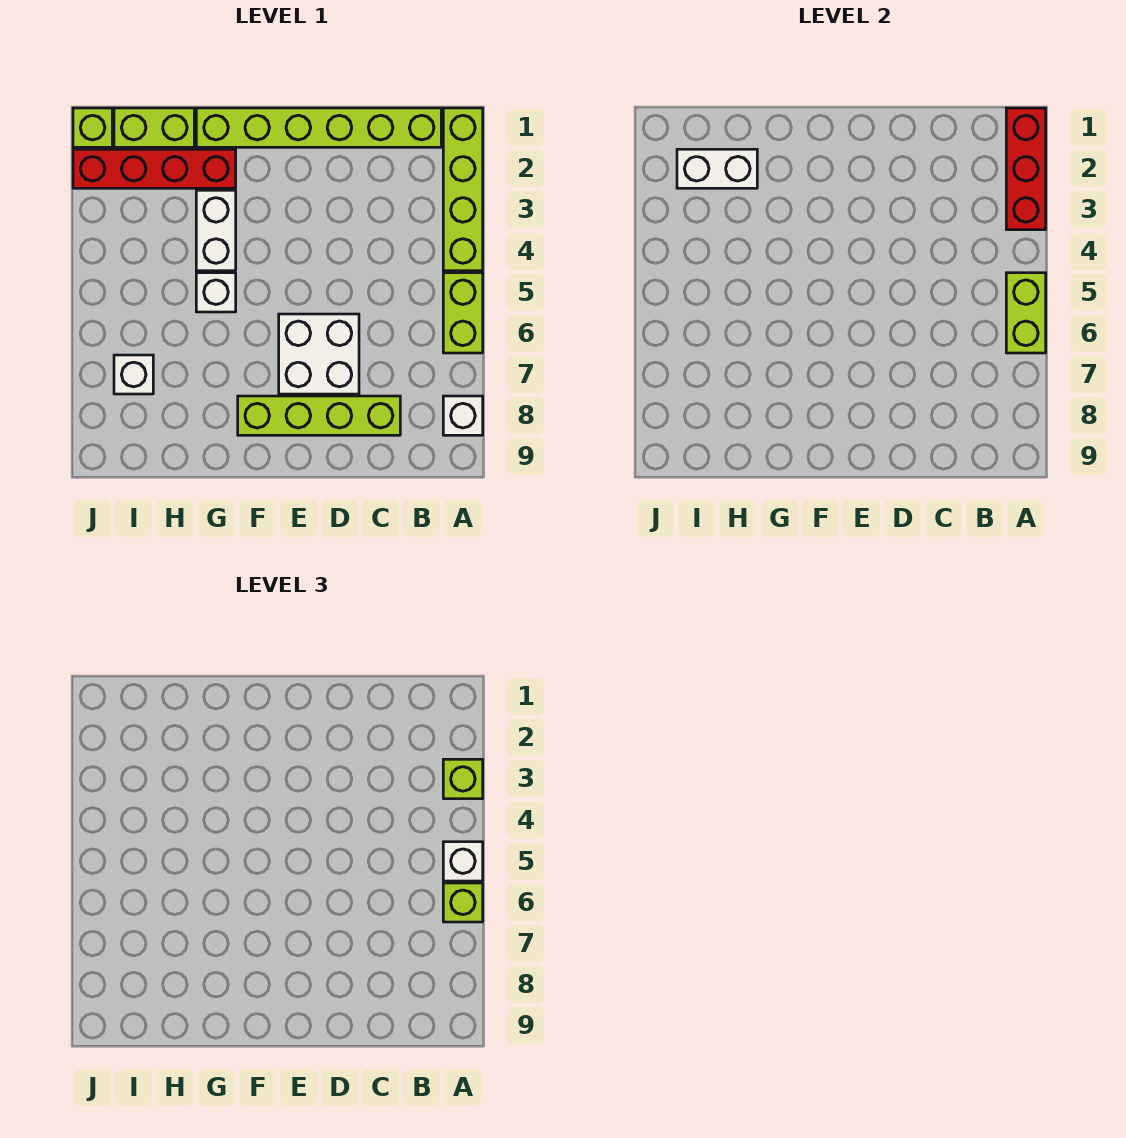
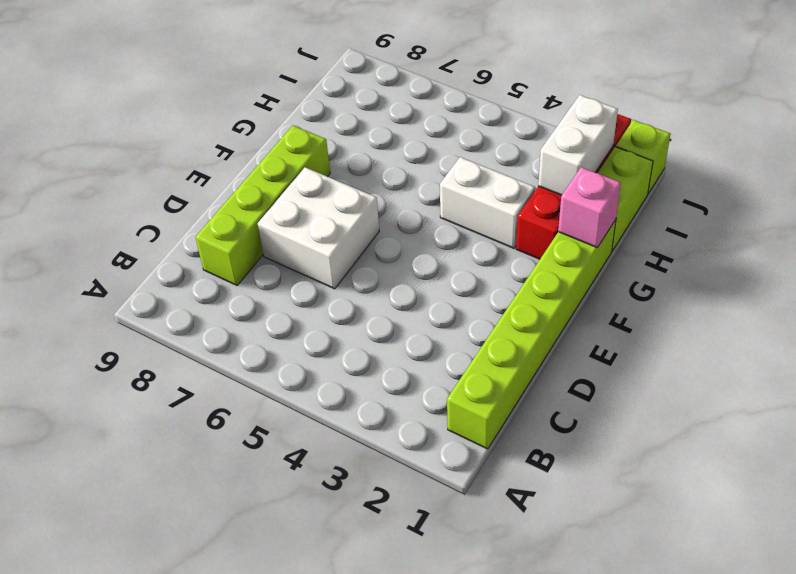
pink 1x1 brick [558,167,621,248] -> none
none -> lime 1x4 brick [443,108,483,271]
none -> lime 1x2 brick [443,273,483,353]
none -> white 1x1 brick [443,396,483,435]

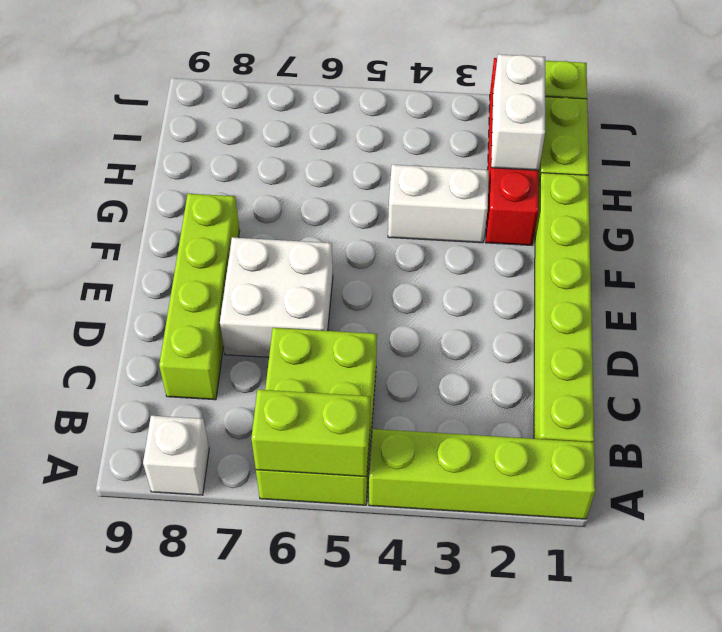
lime 2x3 brick [256,328,377,505] -> lime 1x2 brick [443,273,483,353]
none -> white 1x1 brick [196,273,236,312]
none -> white 1x1 brick [114,355,153,394]
none -> red 1x3 brick [1006,108,1046,230]

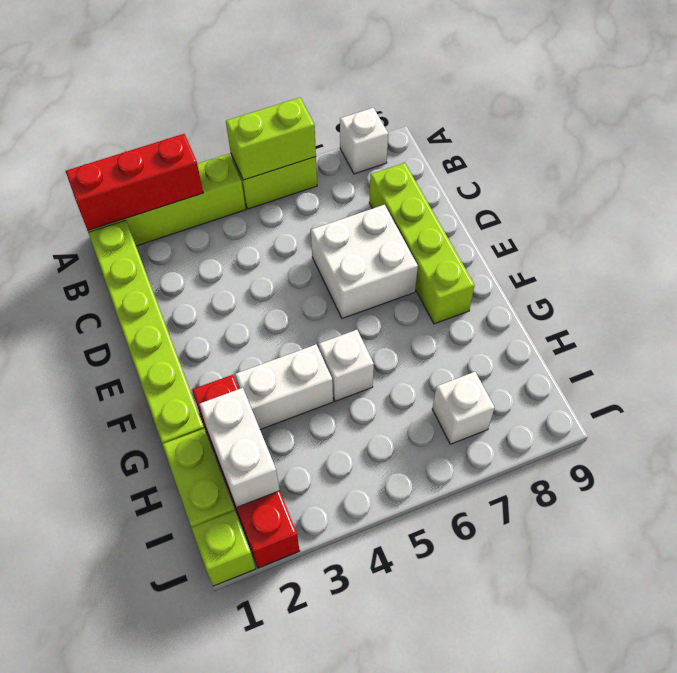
none -> lime 1x1 brick [443,759,483,799]
none -> white 1x1 brick [443,842,483,881]
none -> lime 1x1 brick [443,883,483,922]

